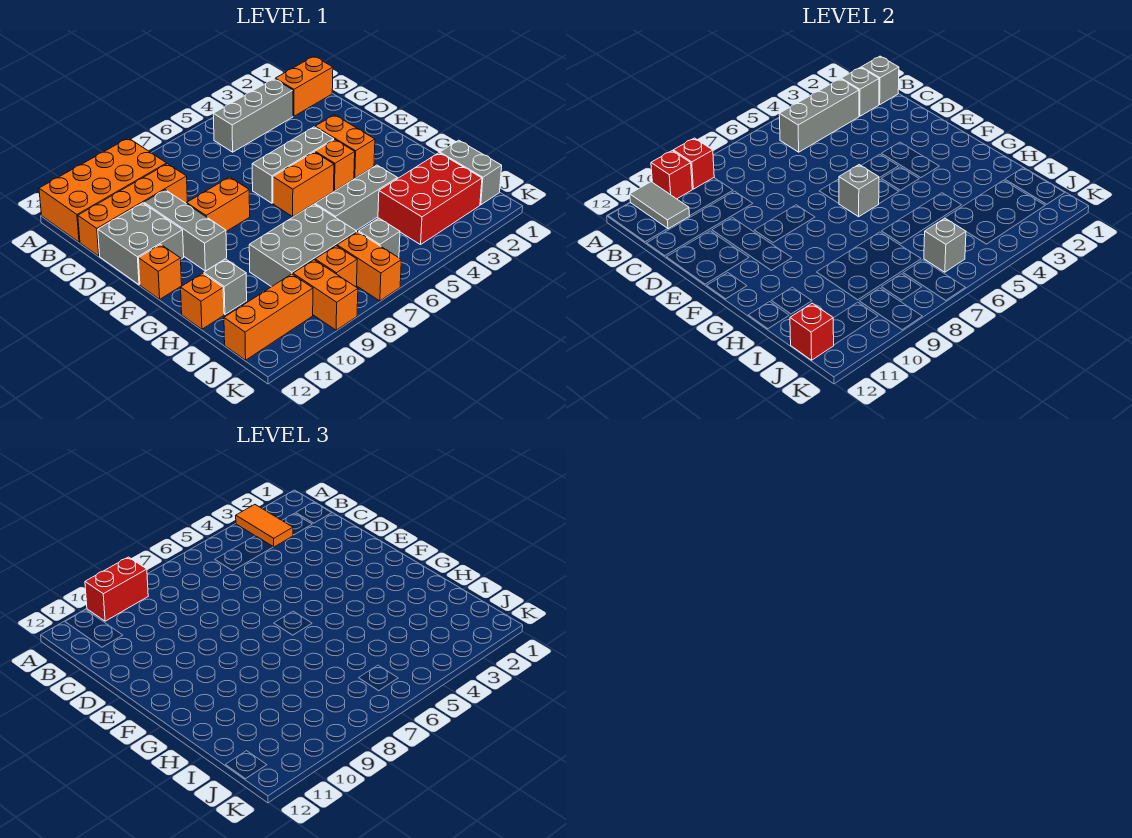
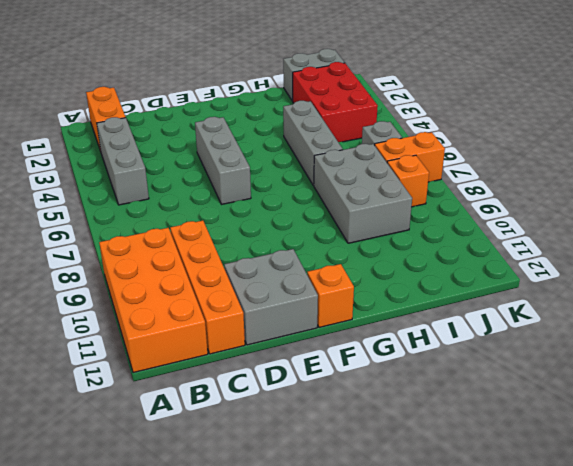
none -> grey 1x3 brick [144,190,227,271]
none -> orange 1x2 brick [315,115,375,178]
none -> orange 1x2 brick [187,177,250,231]
none -> orange 1x1 brick [315,139,355,191]

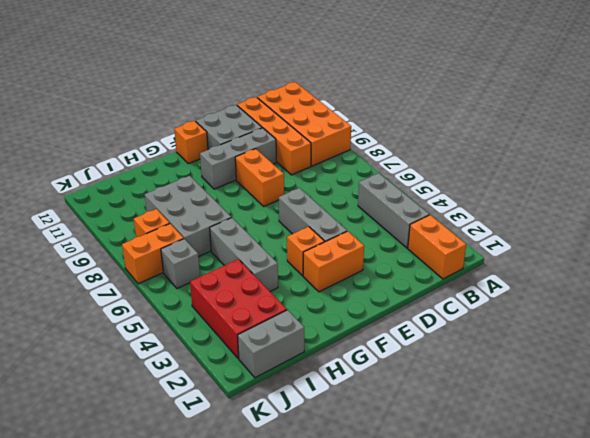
none -> orange 1x2 brick [273,152,334,217]
none -> grey 1x1 brick [204,259,247,314]
none -> orange 1x1 brick [181,273,224,329]
none -> orange 1x2 brick [293,260,358,330]

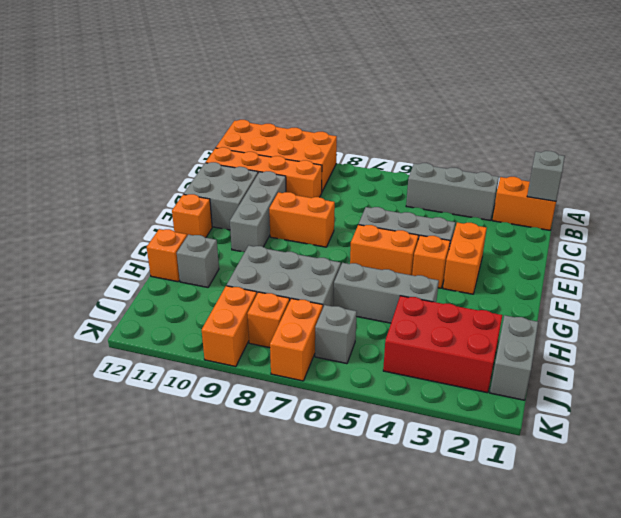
none -> orange 1x3 brick [224,274,313,360]
none -> red 1x1 brick [673,138,714,189]
none -> red 1x1 brick [651,151,692,199]
none -> grey 1x2 tile [630,182,690,229]

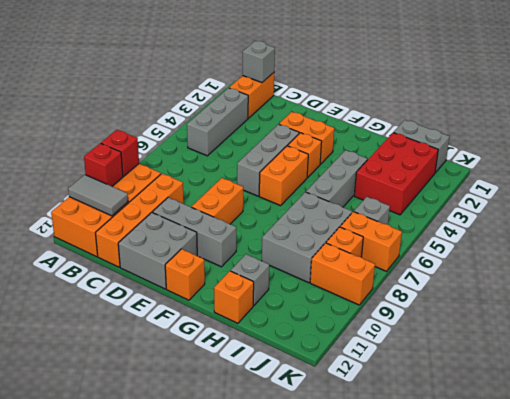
none -> orange 1x3 brick [224,274,313,360]
none -> grey 1x1 brick [841,67,879,116]
none -> grey 1x3 brick [779,79,859,152]
none -> grey 1x1 brick [839,165,879,217]

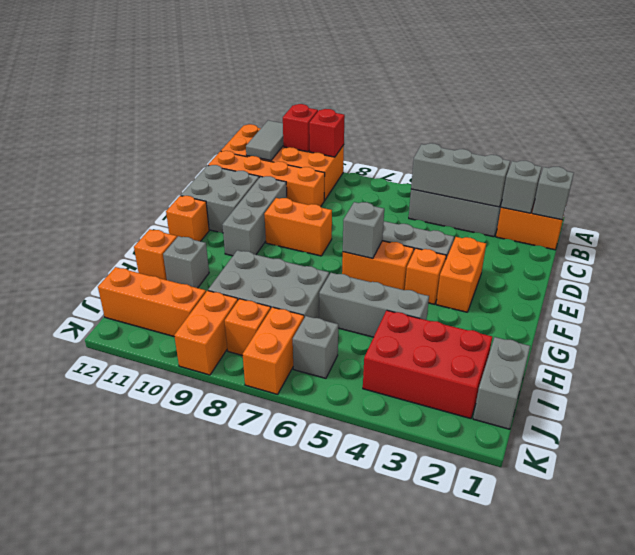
none -> grey 1x1 brick [924,218,966,272]
none -> red 1x1 brick [790,303,834,360]
none -> orange 1x2 tile [236,505,293,547]
none -> red 1x2 brick [85,557,148,621]

